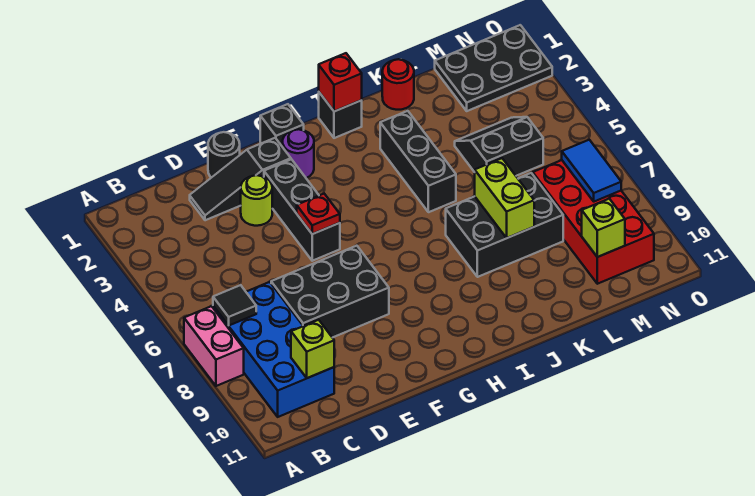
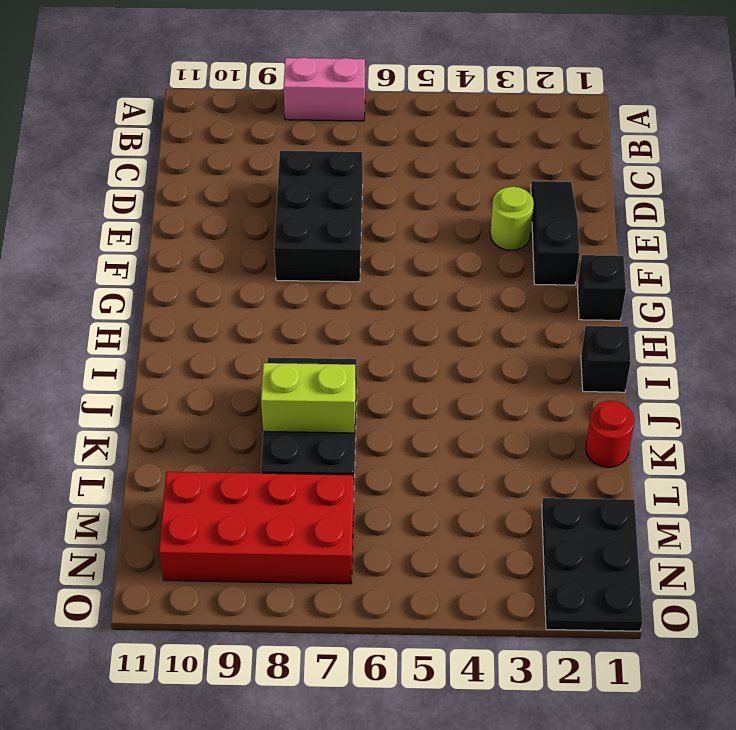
none -> blue 2x4 brick [213,282,334,417]
none -> black 1x1 round brick [208,132,240,178]
none -> black 1x3 brick [264,159,340,261]

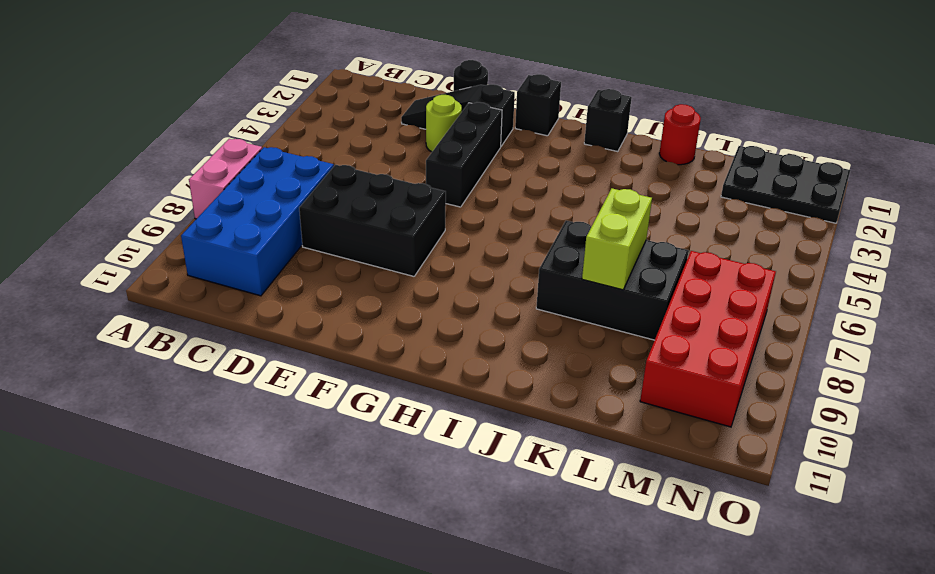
none -> purple 1x1 round brick [283,129,314,178]
none -> black 1x3 brick [380,111,456,212]
none -> black 2x2 slope [455,117,543,176]

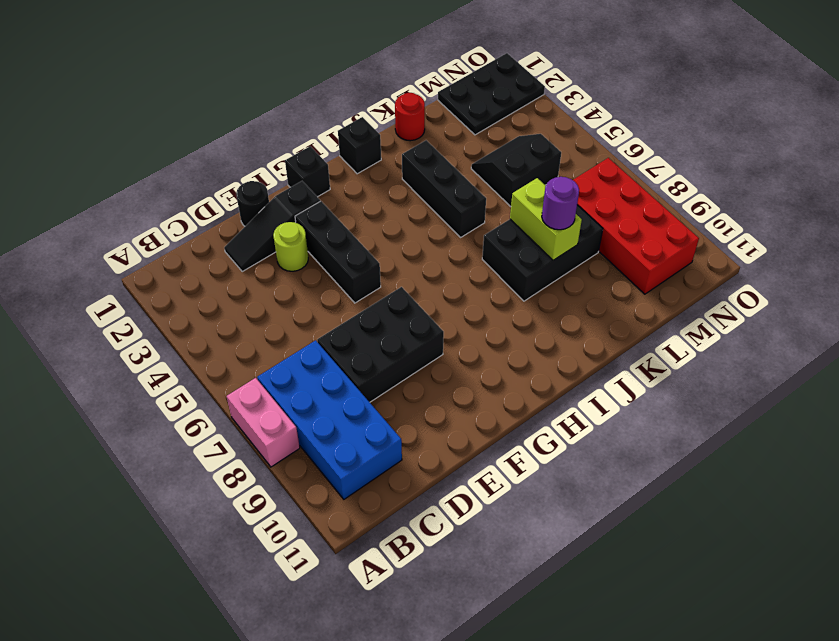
purple 1x1 round brick [542,177,579,230] -> purple 1x1 round brick moved to [283,129,314,178]
none -> black 1x1 tile [213,285,256,325]
none -> lime 1x1 brick [291,320,334,378]
none -> red 1x1 plate [297,194,340,234]

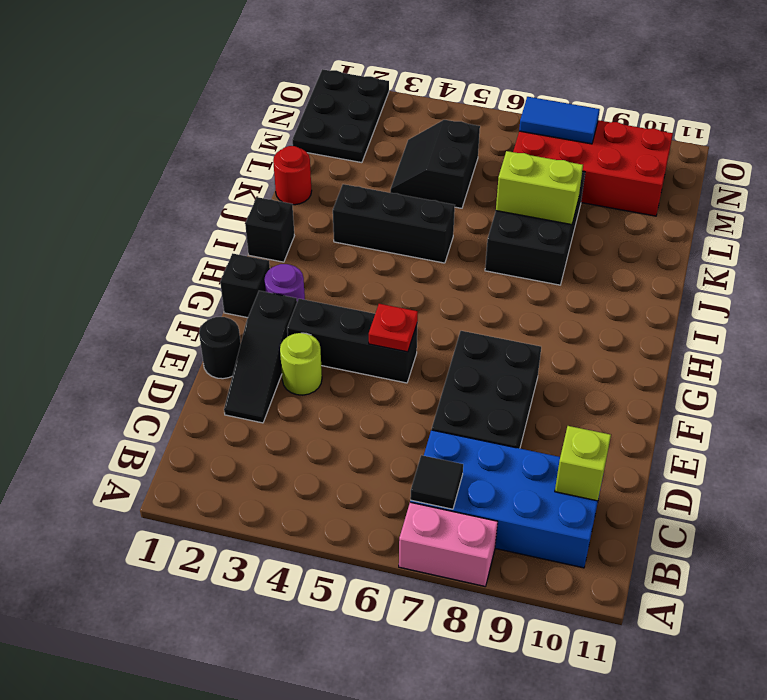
none -> red 1x1 brick [319,53,362,111]
none -> lime 1x1 brick [582,199,625,257]

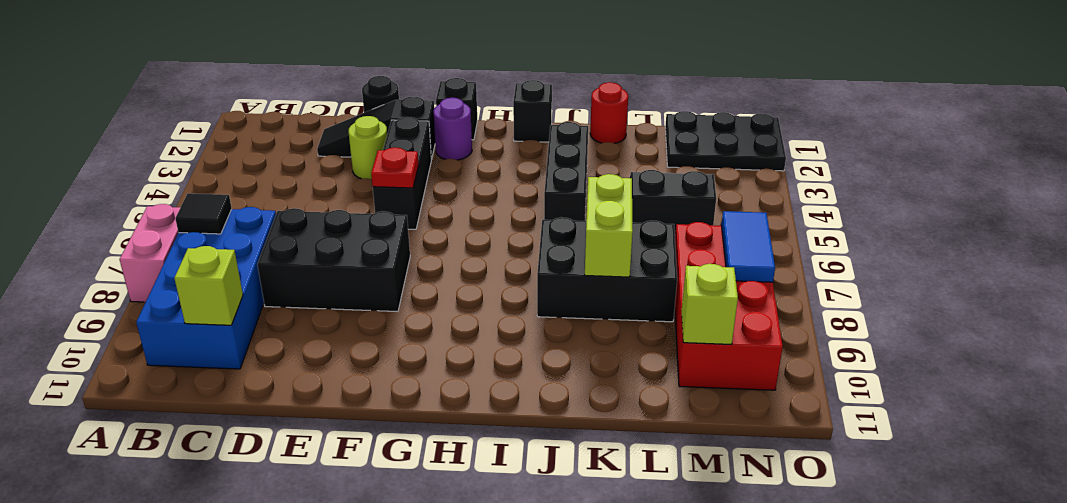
none -> red 1x1 brick [319,53,362,111]

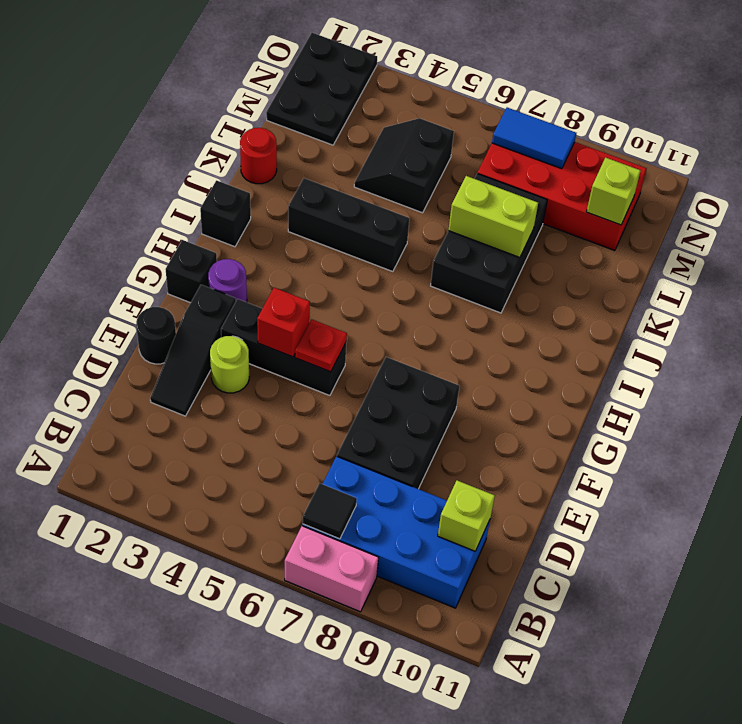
red 1x1 brick [257,288,310,357] -> red 1x1 brick moved to [319,53,362,111]

